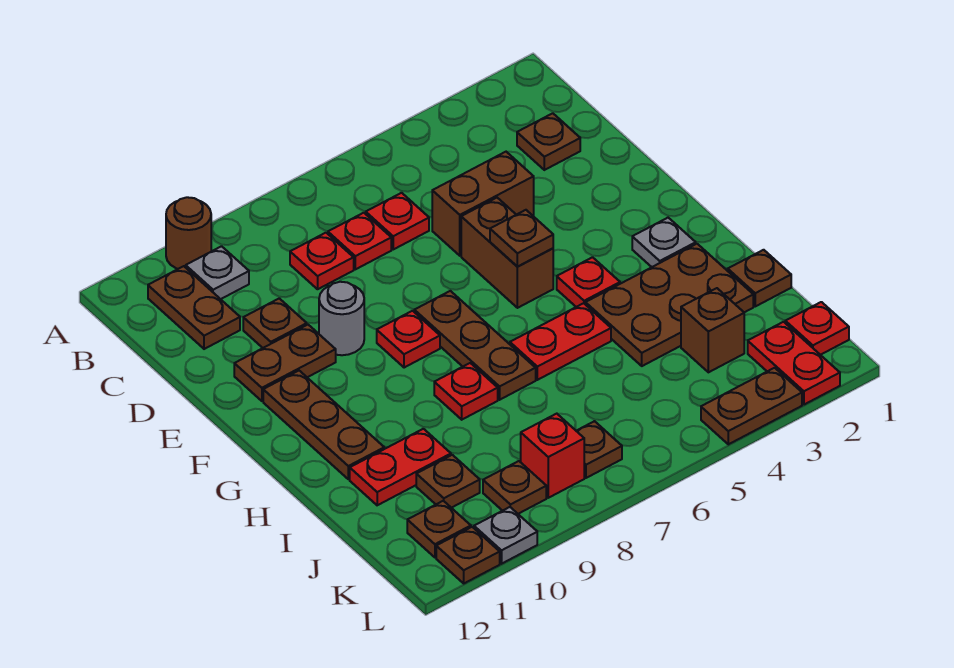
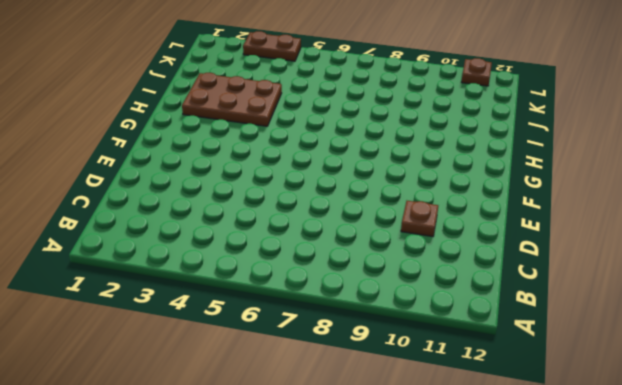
none -> brown 1x1 round brick [166,197,211,269]
none -> grey 1x1 plate [186,246,249,299]
none -> brown 1x2 plate [148,266,240,349]
none -> brown 1x1 plate [517,113,580,170]

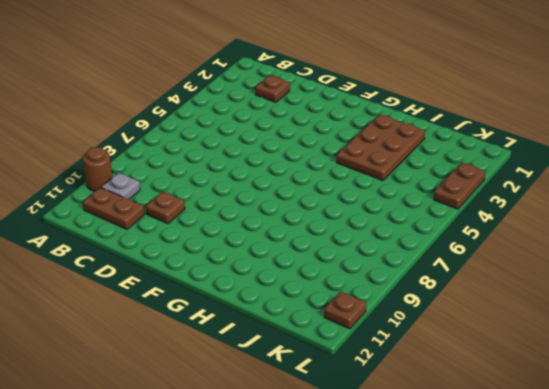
none -> red 1x1 plate [366,193,429,249]
none -> red 1x1 plate [328,213,391,269]
none -> red 1x1 plate [290,233,354,289]
none -> brown 1x2 brick [432,152,534,256]

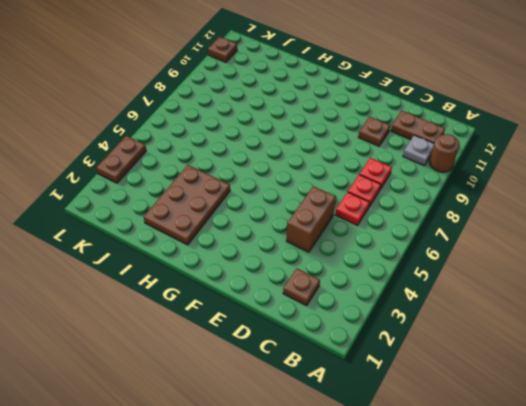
none -> brown 1x2 brick [461,198,553,308]
none -> grey 1x1 round brick [319,282,364,355]
none -> brown 1x2 plate [234,325,336,401]
none -> brown 1x3 plate [414,291,536,400]

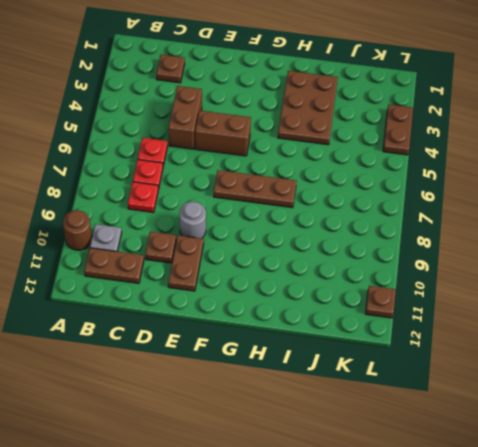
none -> red 1x1 plate [377,311,440,368]
none -> brown 1x3 plate [263,371,384,479]
none -> grey 1x1 plate [632,218,696,267]
none -> red 1x1 plate [557,257,620,307]

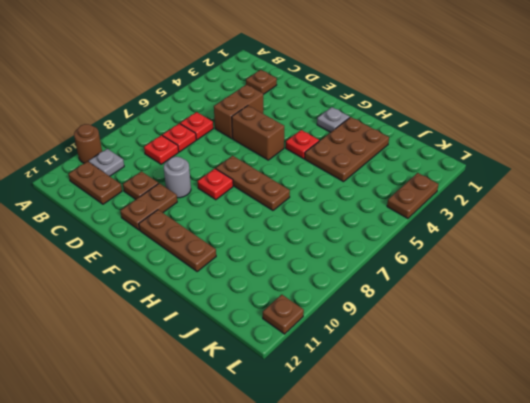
none -> red 1x2 plate [510,303,611,380]
none -> red 1x1 plate [434,363,498,420]
none -> brown 1x1 plate [728,250,791,306]
none -> red 1x2 plate [350,429,451,505]

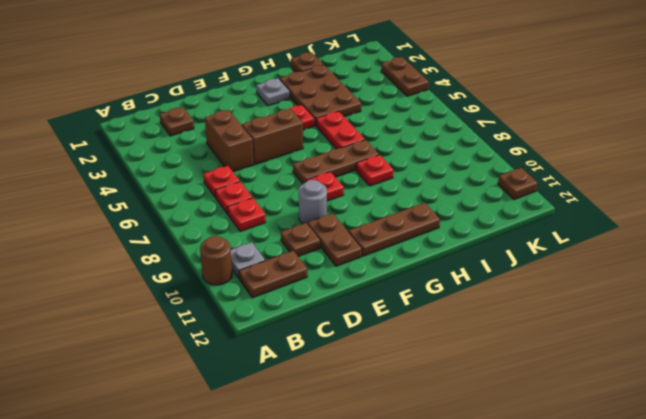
none -> red 1x2 plate [350,429,451,505]
none -> brown 1x1 brick [681,288,744,372]
none -> brown 1x1 plate [416,455,480,508]
none -> red 1x1 plate [785,302,849,355]

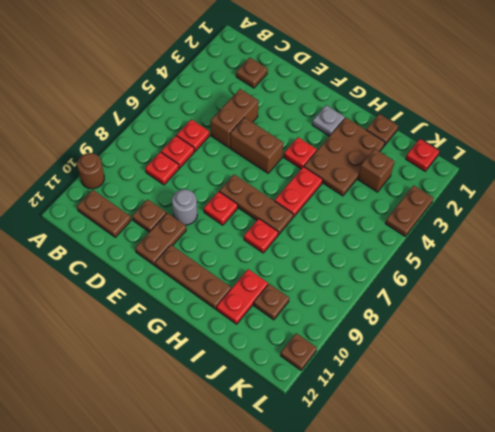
none -> grey 1x1 plate [186,246,249,299]
none -> red 1x2 plate [748,322,840,405]
none -> brown 1x1 plate [577,421,622,478]
none -> red 1x1 brick [521,414,584,498]

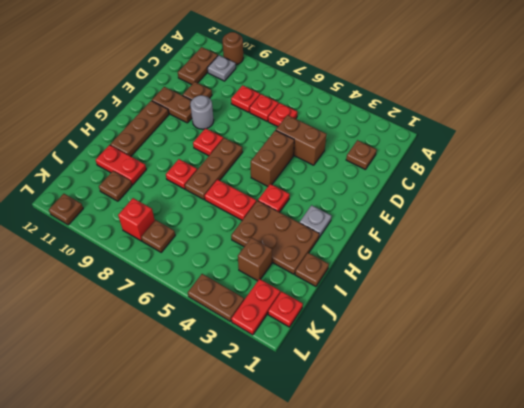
none -> brown 1x1 plate [483,461,546,514]
none -> brown 1x1 plate [407,501,471,557]
none -> grey 1x1 plate [474,507,537,564]
none -> brown 1x1 plate [490,210,553,267]

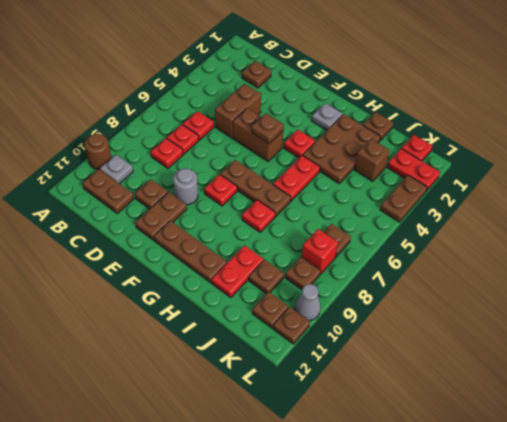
grey 1x1 cone [295,284,321,320] -> grey 1x1 plate [474,507,537,564]

